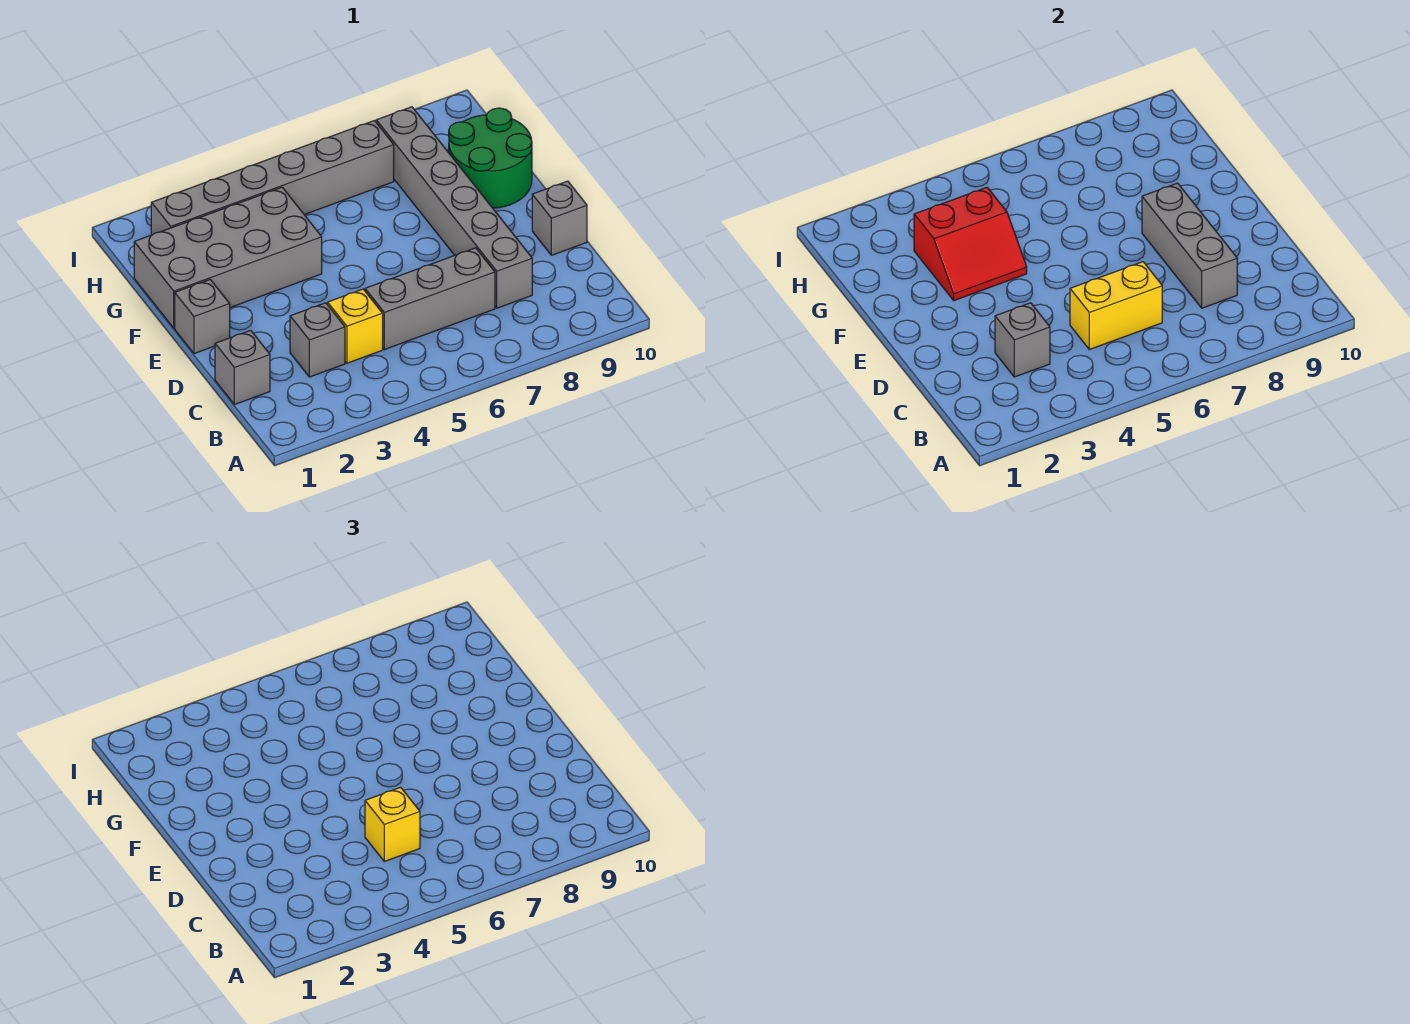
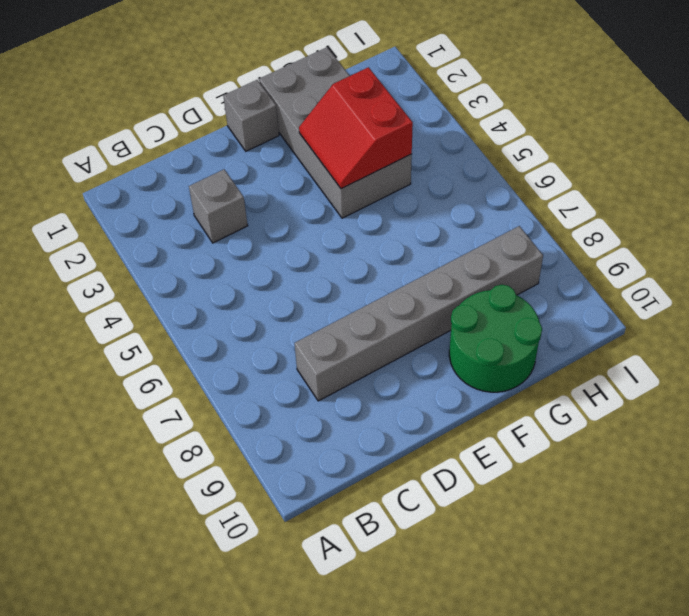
none -> grey 1x1 brick [215,330,270,405]
none -> yellow 1x1 brick [328,289,383,363]
none -> grey 1x3 brick [365,248,495,350]

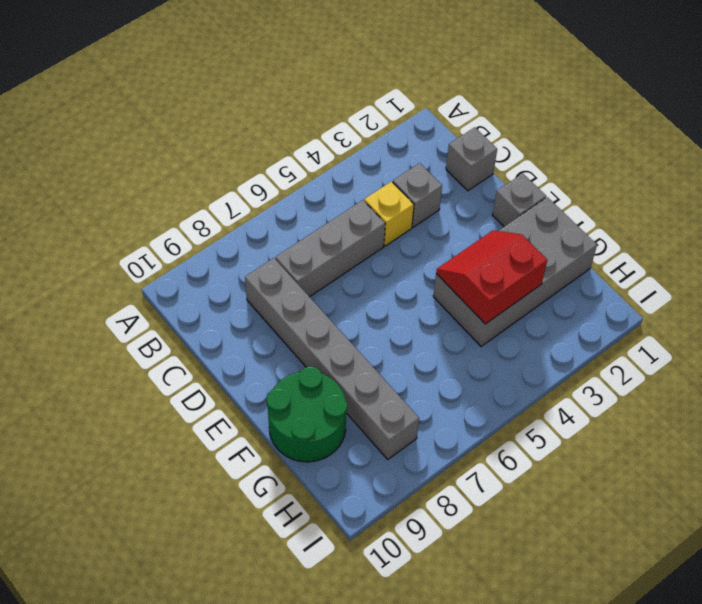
none -> grey 1x1 brick [532,181,587,255]
none -> grey 1x6 brick [151,121,394,235]
none -> grey 1x1 brick [995,303,1050,377]

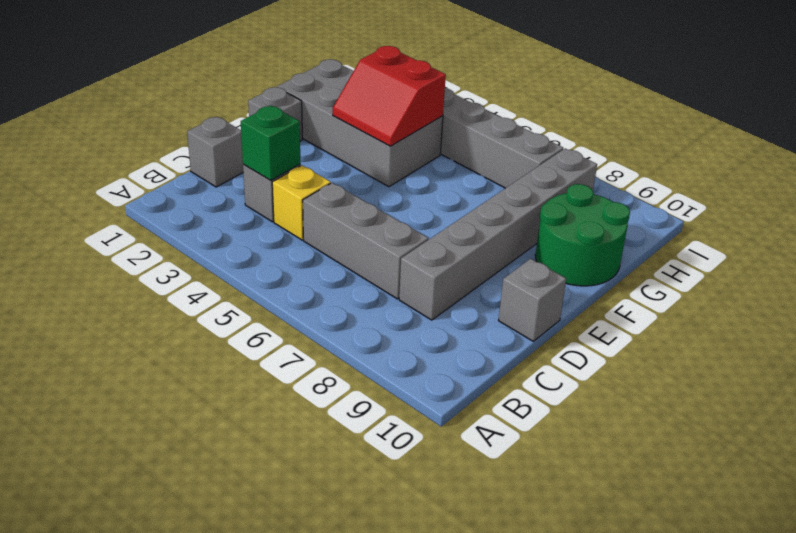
green 1x1 brick [241,106,300,180] -> grey 1x1 brick [995,303,1050,377]
none -> yellow 1x2 brick [1070,262,1162,350]
none -> grey 1x3 brick [1142,183,1237,308]
none -> yellow 1x1 brick [365,787,420,862]

